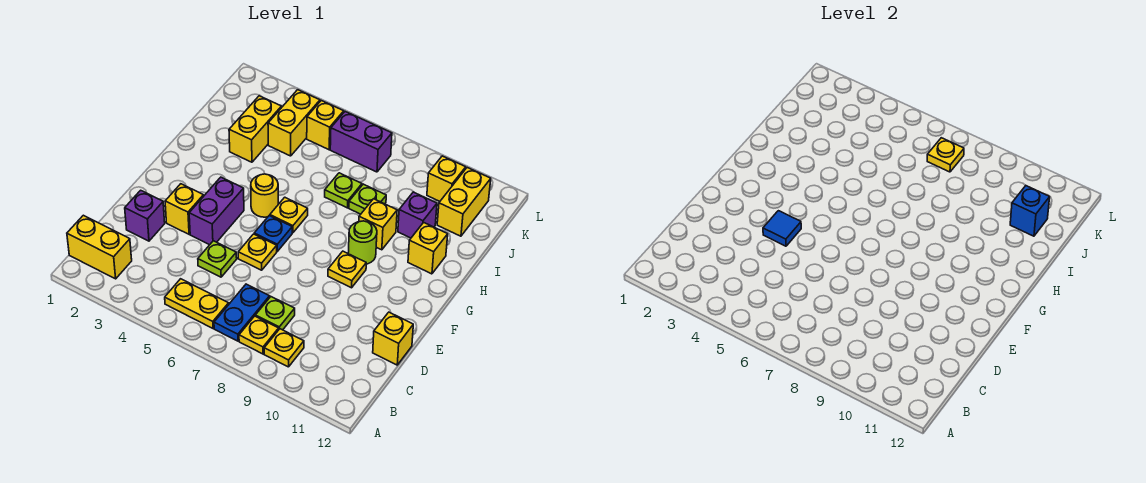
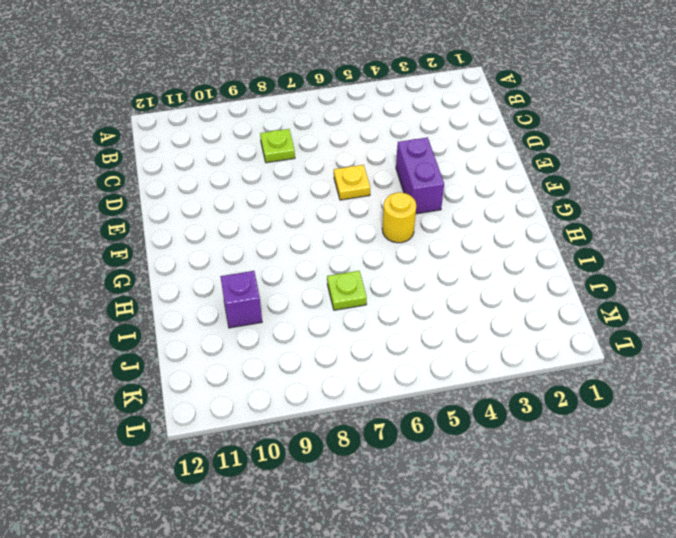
none -> yellow 1x2 brick [67,215,132,279]
none -> yellow 1x2 plate [165,279,229,328]
none -> blue 1x2 plate [214,284,270,341]
none -> yellow 1x1 plate [239,316,279,354]

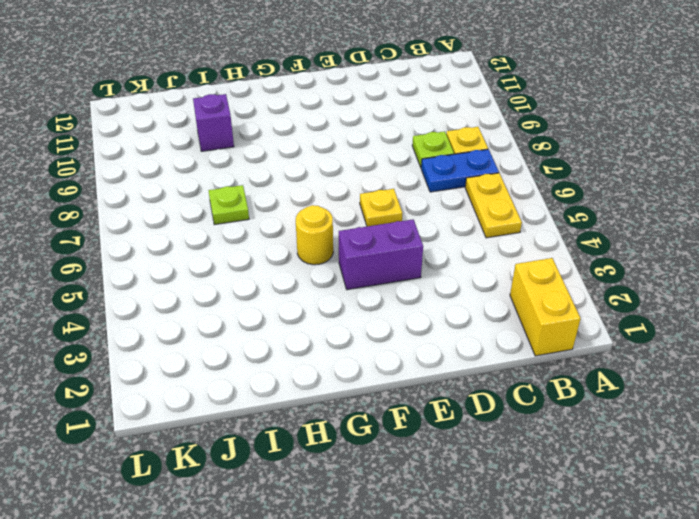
none -> yellow 1x1 plate [264,329,304,367]
none -> purple 1x1 brick [125,190,165,241]
none -> lime 1x1 plate [198,241,237,277]
none -> yellow 1x1 brick [373,312,413,365]

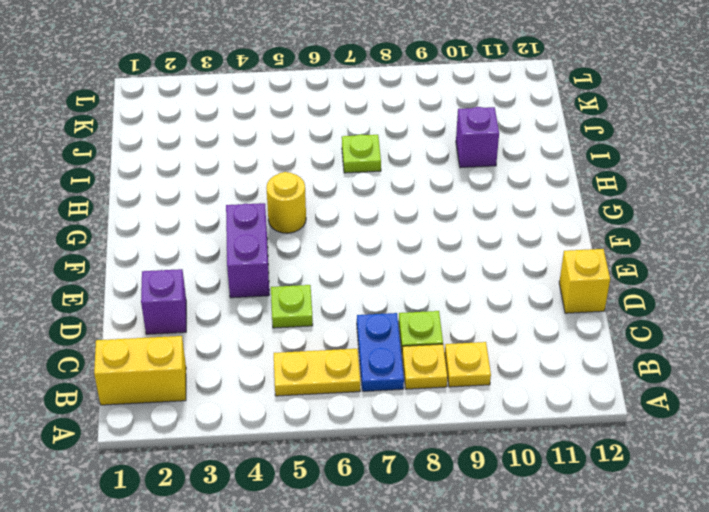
none -> yellow 1x1 brick [165,184,204,234]
none -> yellow 1x1 plate [238,234,277,270]
none -> blue 1x1 plate [254,216,292,251]
none -> yellow 1x1 plate [328,251,366,288]

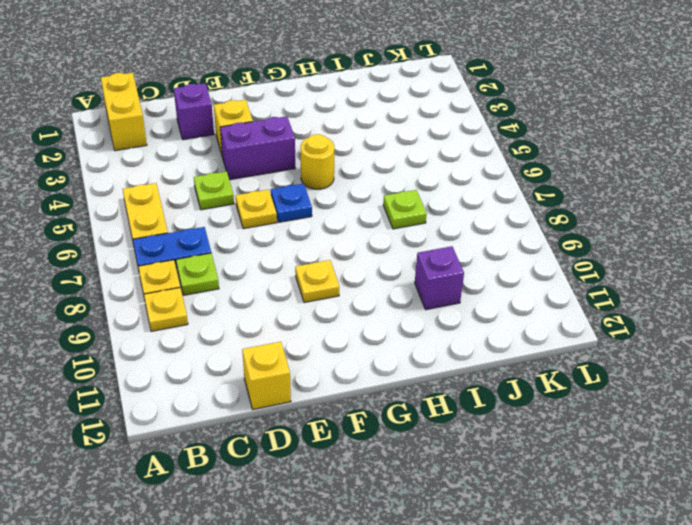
none -> yellow 1x1 plate [270,197,308,233]
none -> lime 1x1 round brick [348,221,377,264]
none -> yellow 1x1 brick [359,199,397,250]
none -> yellow 1x1 brick [408,223,448,274]

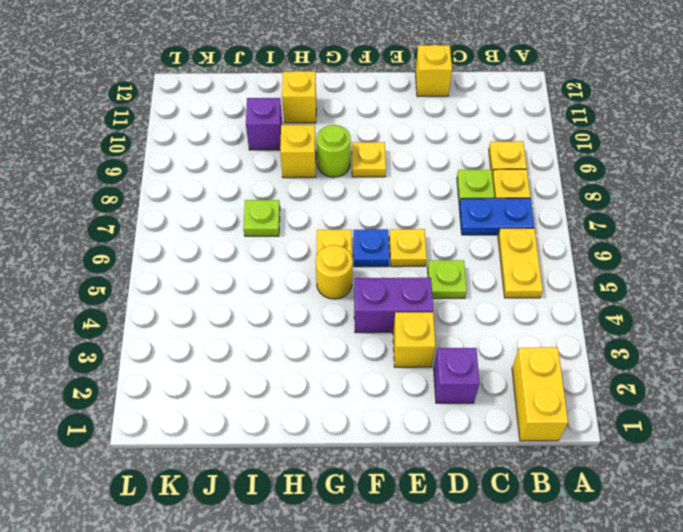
none -> yellow 1x2 brick [229,96,281,162]
none -> lime 1x1 plate [349,184,386,214]
none -> yellow 1x2 brick [268,90,320,156]
none -> yellow 1x2 brick [437,168,491,236]

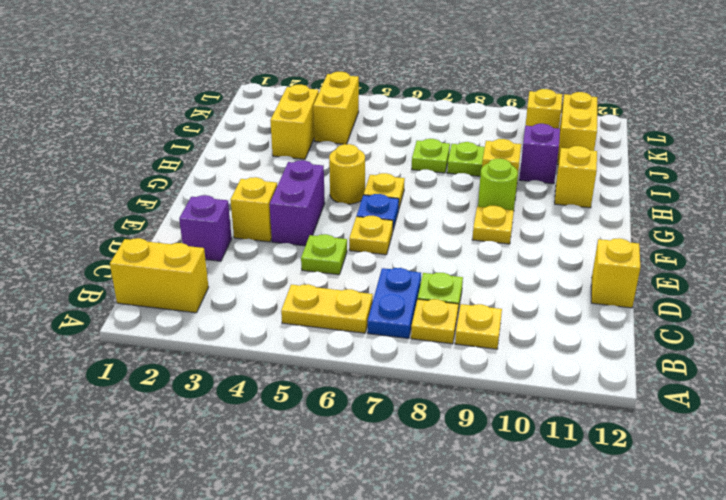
none -> yellow 1x1 brick [307,101,344,150]
none -> purple 1x2 brick [330,112,392,172]
none -> blue 1x1 tile [763,211,801,246]
none -> blue 1x1 brick [1010,186,1050,236]

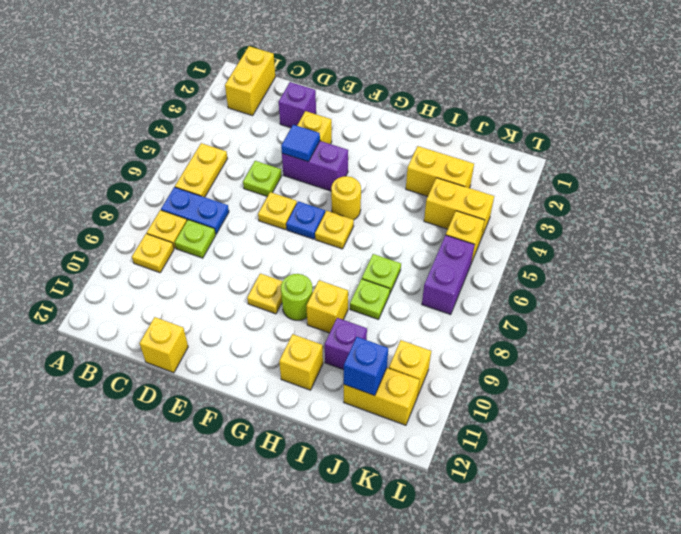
none -> yellow 1x1 plate [927,138,964,172]

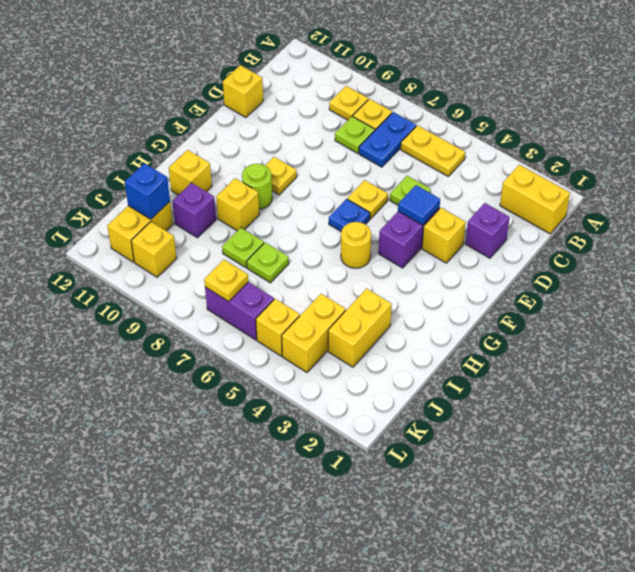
none -> yellow 1x1 plate [270,197,308,233]

